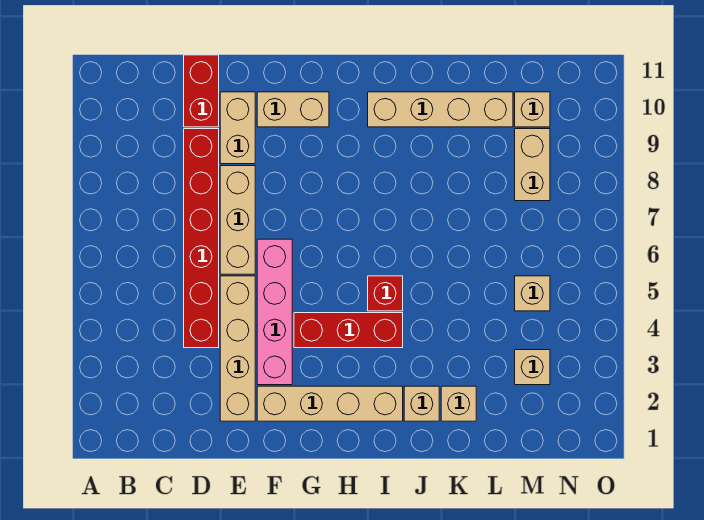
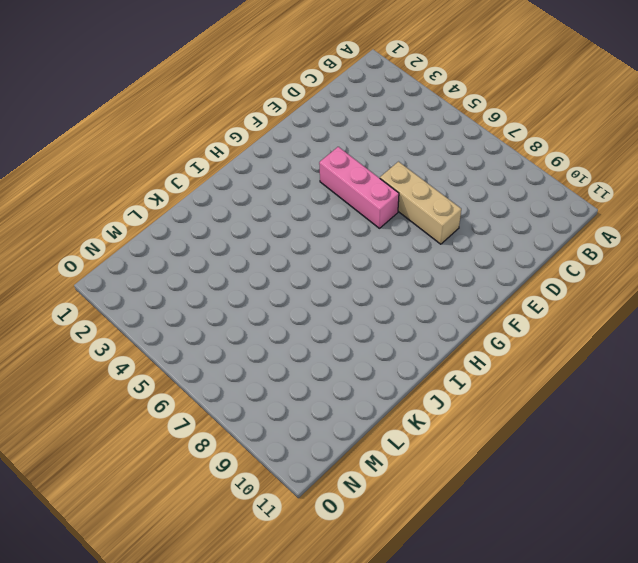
pink 1x3 brick [319,147,399,228] -> pink 1x4 brick [257,239,292,385]
none -> red 1x6 brick [184,129,219,348]
none -> red 1x2 brick [184,55,219,127]
none -> tan 1x4 brick [220,276,255,421]

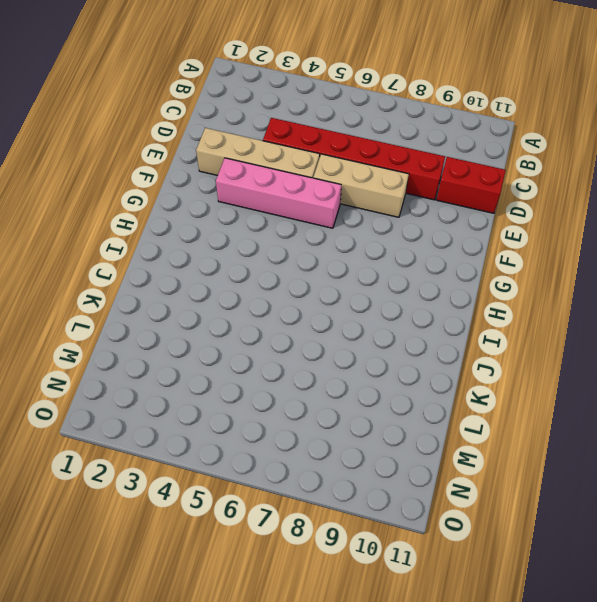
none -> tan 1x2 brick [220,92,255,164]
none -> tan 1x4 brick [257,386,403,421]
none -> tan 1x2 brick [257,92,329,127]

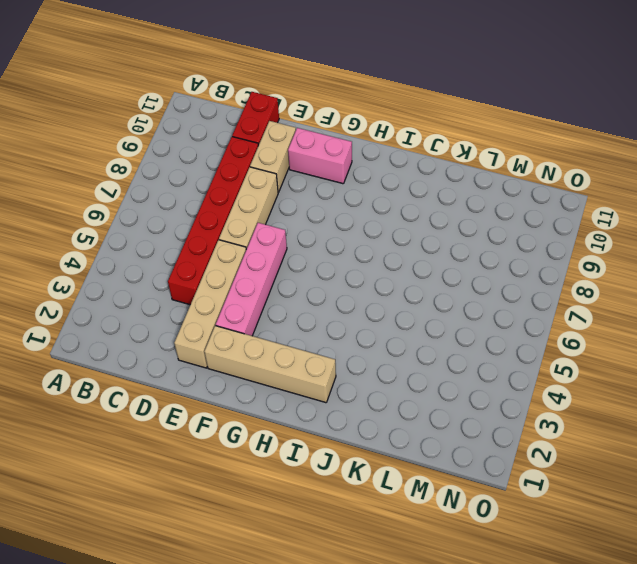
pink 1x2 brick [288,128,352,184] -> tan 1x2 brick [257,92,329,127]
none -> red 1x3 brick [294,313,403,348]
none -> red 1x1 brick [368,276,403,311]
none -> tan 1x4 brick [368,92,513,127]

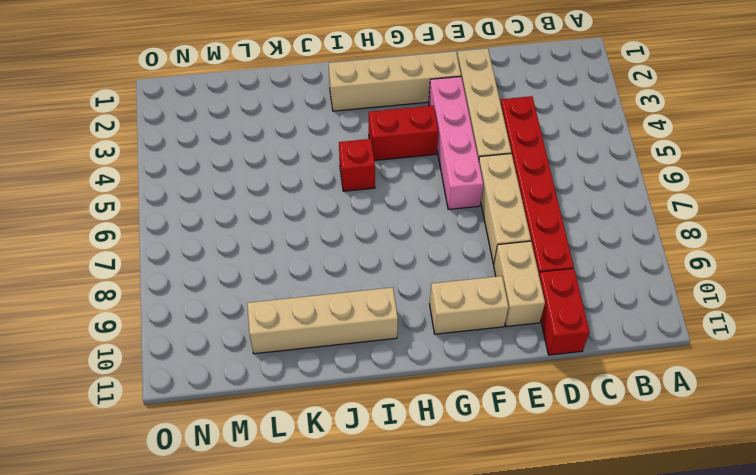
red 1x2 brick [369,106,438,161] -> red 1x3 brick [294,313,403,348]
none -> tan 1x1 brick [404,386,439,421]
none -> tan 1x1 brick [441,386,476,421]
none -> tan 1x1 brick [515,350,550,385]

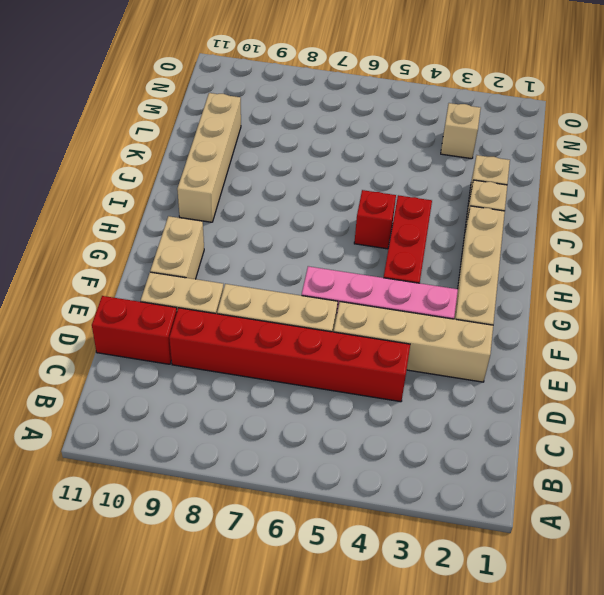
none -> tan 1x1 brick [515,276,550,311]
none -> tan 1x2 brick [515,129,550,201]
none -> tan 1x1 brick [515,92,550,127]

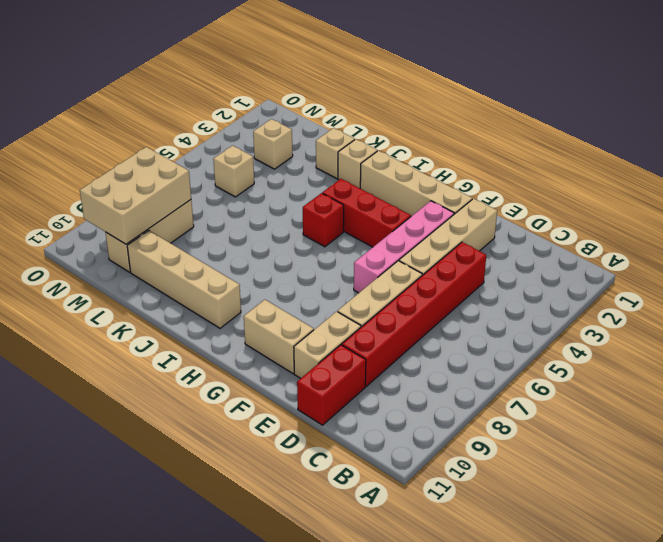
tan 2x3 brick [80,147,191,244] -> none

